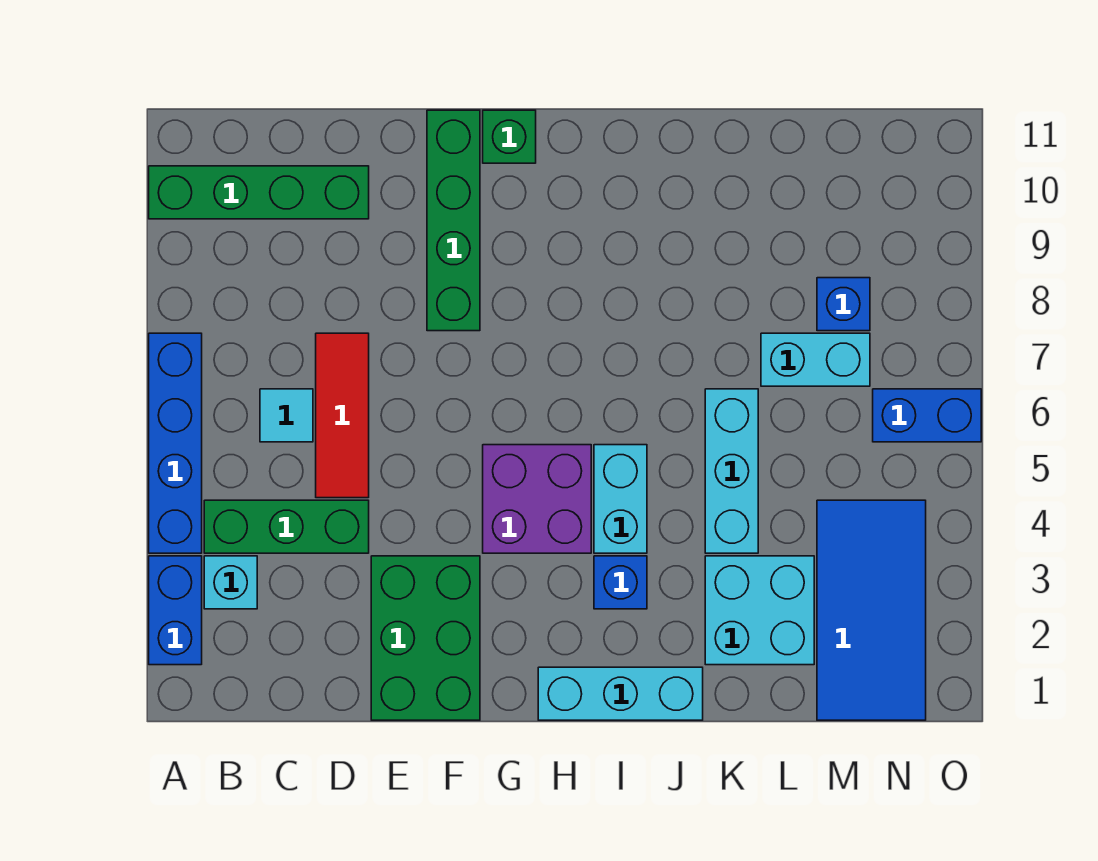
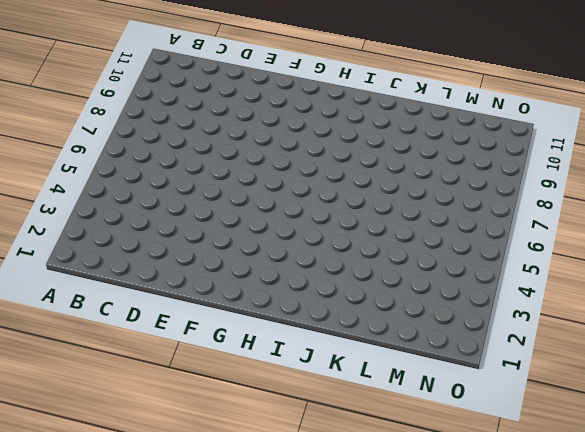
none -> blue 1x2 brick [149,556,202,665]
none -> blue 1x4 brick [149,333,202,553]
none -> green 1x4 brick [149,166,369,219]

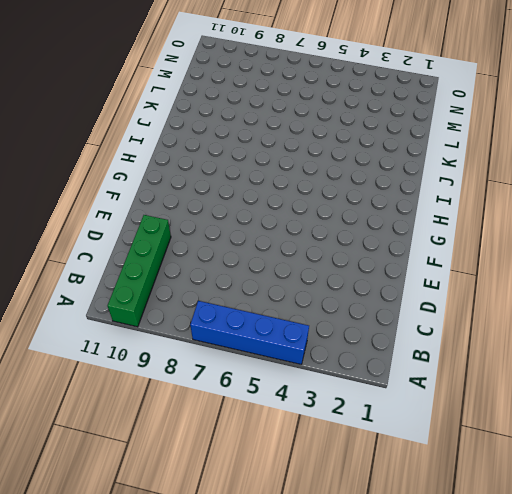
none -> blue 1x2 brick [149,556,202,665]
none -> cyan 1x1 brick [204,556,257,609]
none -> green 1x3 brick [204,500,369,553]

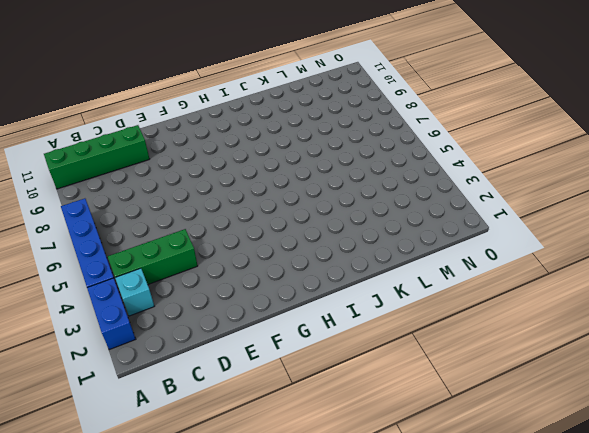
none -> cyan 1x1 tile [260,389,313,442]
none -> red 1x3 tile [316,333,369,498]
none -> green 2x3 brick [371,556,480,720]

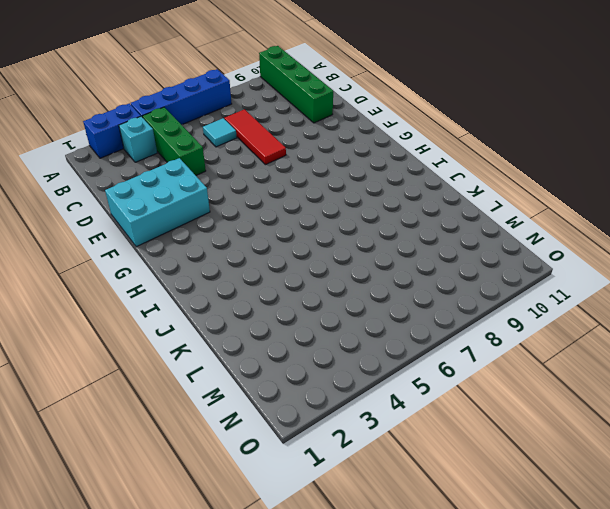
red 1x3 tile [224,109,286,165] -> red 1x3 tile turned to [316,333,369,498]
cyan 2x3 brick [105,158,210,247] -> green 2x3 brick [371,556,480,720]
none -> green 1x4 brick [427,110,480,331]
none -> purple 2x2 brick [483,445,591,553]
none -> green 1x1 brick [483,110,536,163]

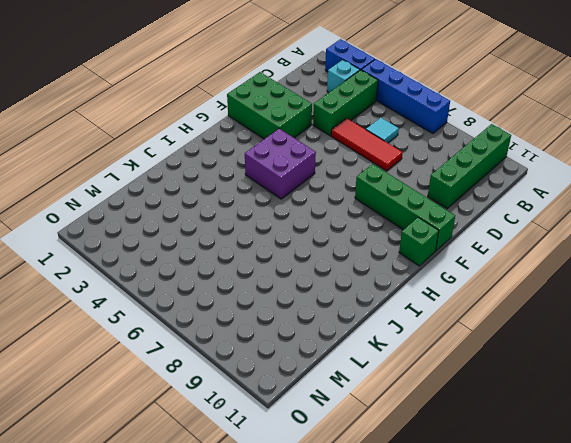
none -> cyan 1x3 brick [538,667,703,720]
none -> blue 1x1 brick [594,556,647,609]
none -> cyan 1x2 brick [594,445,647,553]

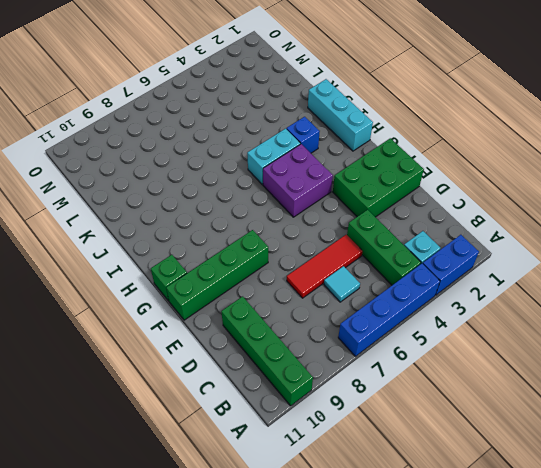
none -> cyan 2x2 brick [705,556,814,665]
none -> cyan 1x3 brick [705,389,758,553]
none -> cyan 1x2 brick [761,333,870,386]

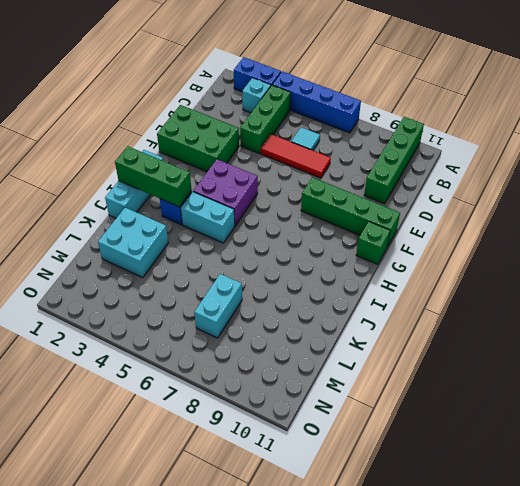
green 1x3 brick [115,146,192,207] -> none
none -> cyan 1x3 brick [705,389,758,553]
none -> blue 2x4 tile [817,500,926,720]
none -> blue 1x1 brick [817,278,870,331]

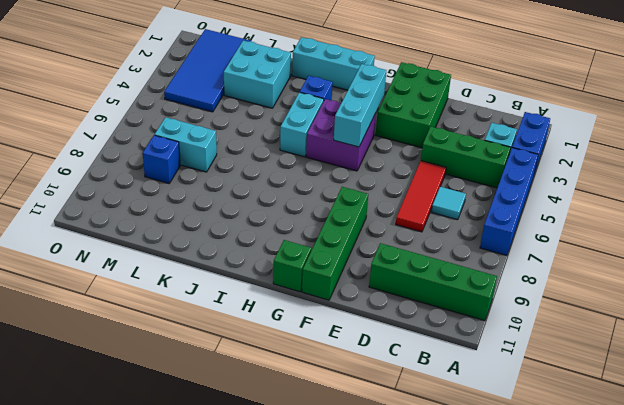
cyan 1x3 brick [334,64,386,147] -> cyan 1x3 brick moved to [705,389,758,553]
none -> blue 1x2 brick [873,389,981,442]

